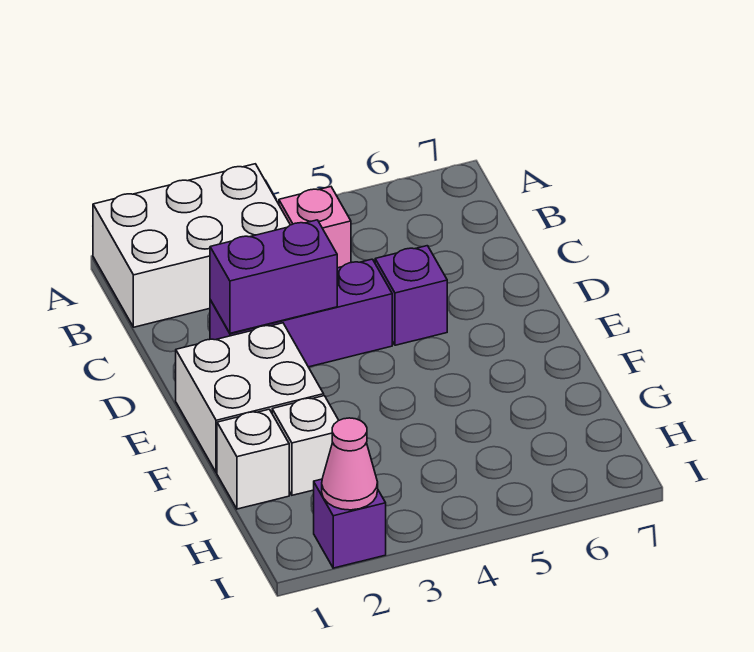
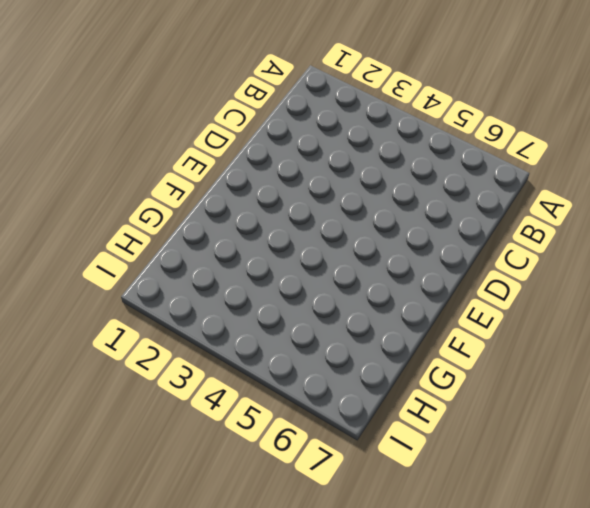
none -> white 2x3 brick [93,164,290,327]
none -> pink 1x1 brick [279,187,351,268]

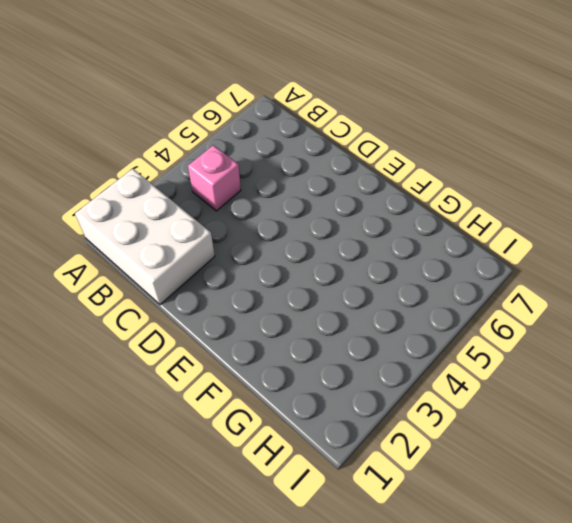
white 2x3 brick [75,169,215,305] -> white 2x3 brick turned to [93,164,290,327]
none -> purple 1x3 brick [210,259,392,367]
none -> purple 1x1 brick [375,246,447,345]

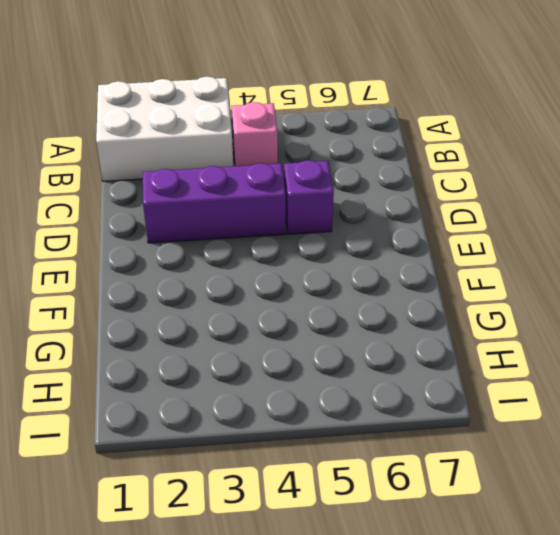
none -> white 2x2 brick [176,323,324,473]
none -> white 1x1 brick [217,409,289,509]

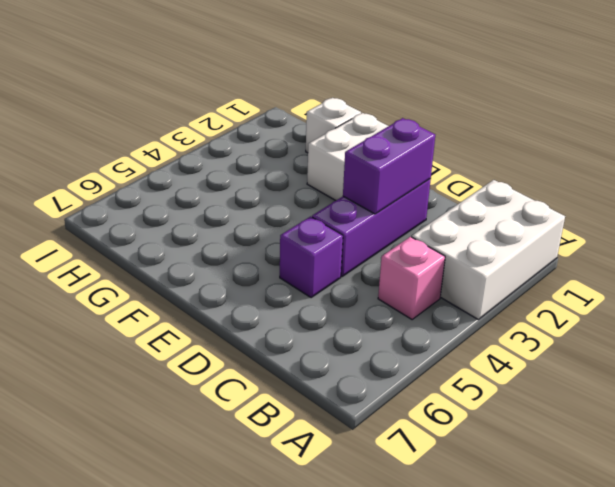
none -> white 1x1 brick [272,396,339,495]
none -> purple 1x1 brick [314,479,386,568]

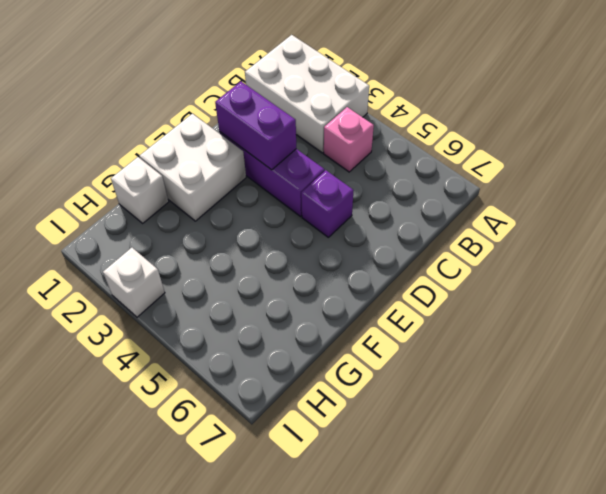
white 1x1 brick [103,248,165,317] -> white 1x1 brick moved to [272,396,339,495]
none -> purple 1x1 brick [314,479,386,568]
none -> pink 1x1 cone [322,418,378,510]

